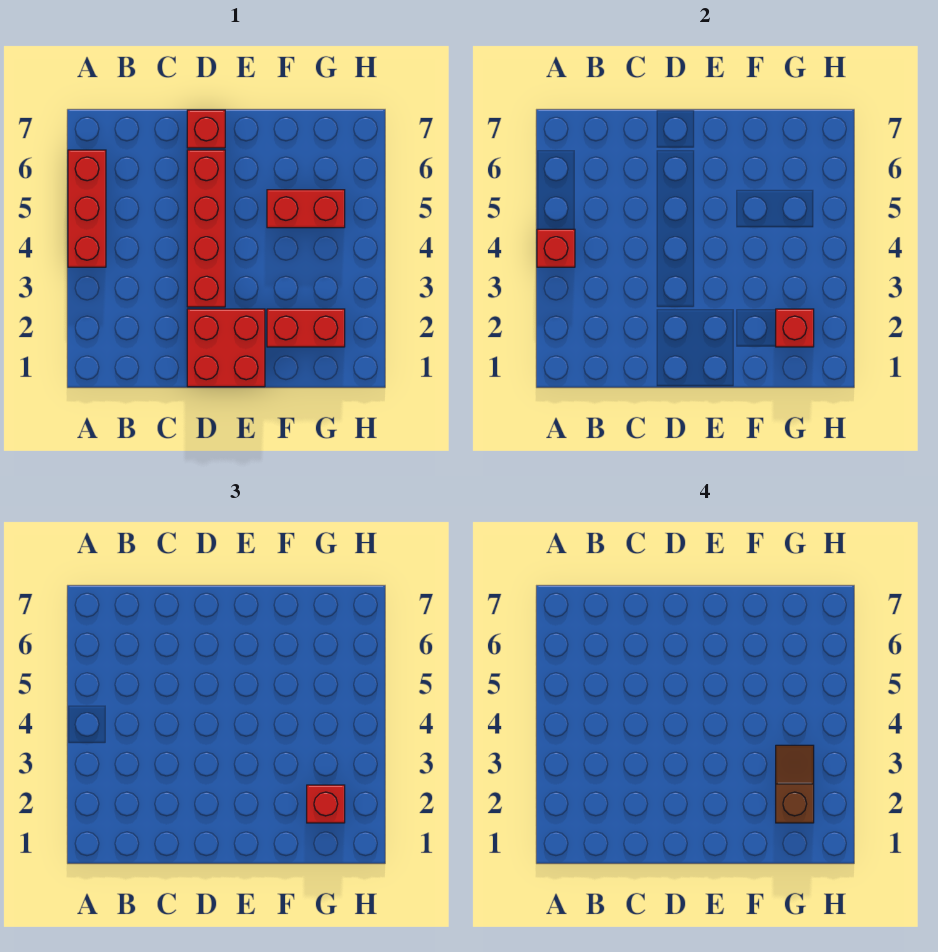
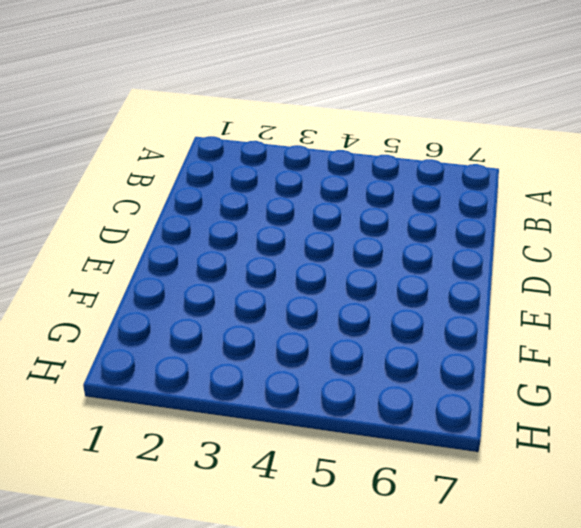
none -> red 1x3 brick [68,150,106,267]
none -> red 2x2 brick [187,309,265,387]

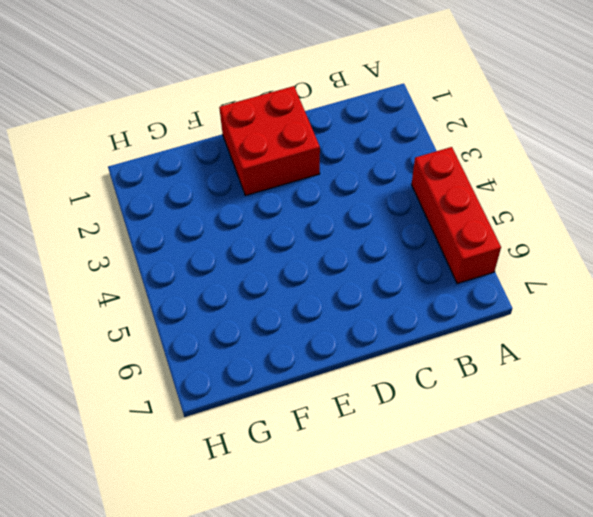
none -> red 1x4 brick [187,150,225,307]
none -> red 1x1 brick [187,110,225,148]

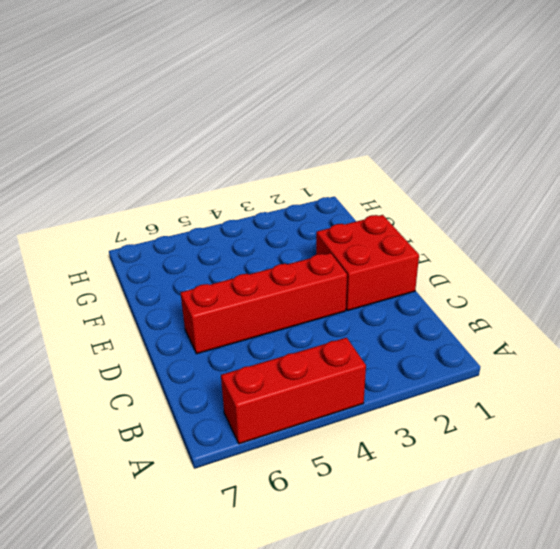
none -> red 1x1 brick [187,110,225,148]
none -> red 1x2 brick [267,309,345,347]

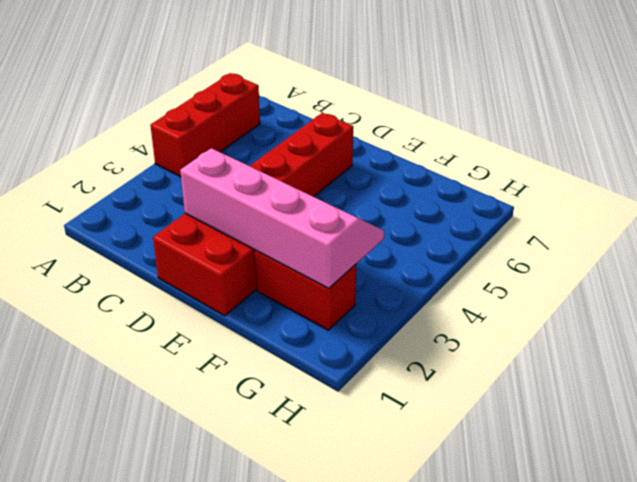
pink 2x4 slope [180,148,384,288] -> red 1x1 brick [776,309,814,347]
none -> red 1x1 brick [187,110,225,148]
none -> red 1x2 brick [267,190,345,228]

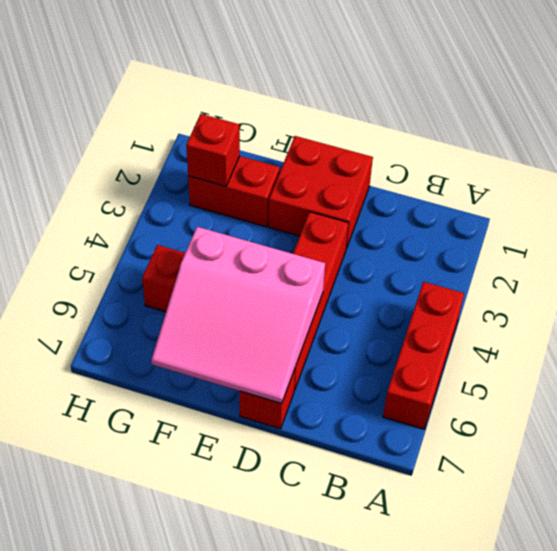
pink 3x3 slope [151,227,325,404] -> none
none -> red 1x1 brick [537,229,575,267]
none -> red 1x1 brick [307,785,345,823]

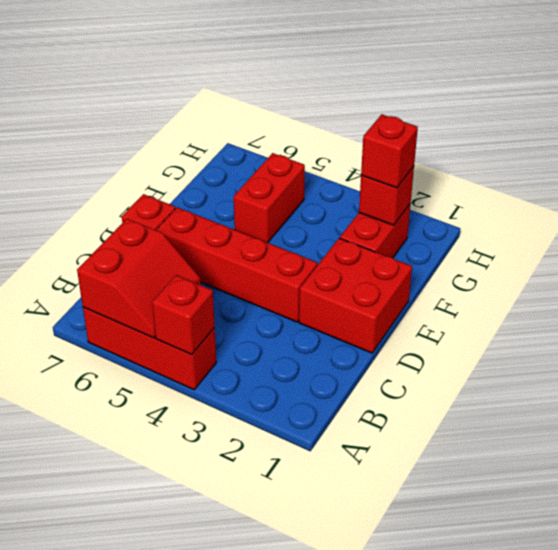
red 2x2 slope [77,219,201,338] -> none
none -> brown 1x2 slope [776,745,814,823]

